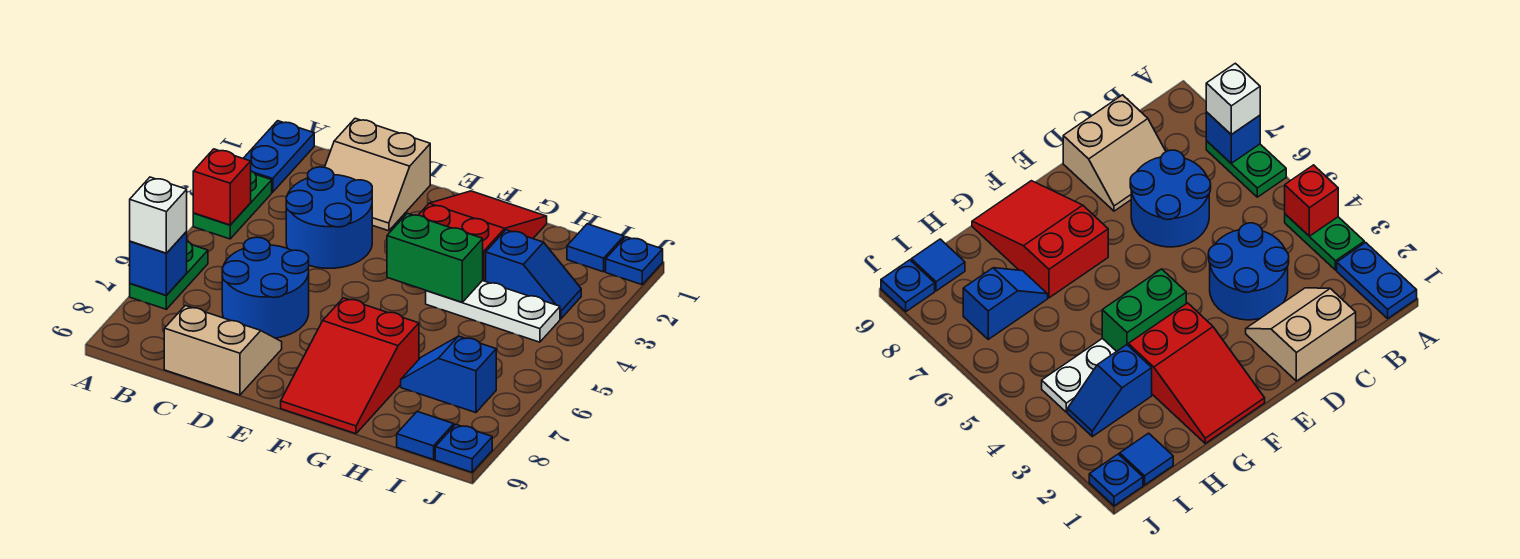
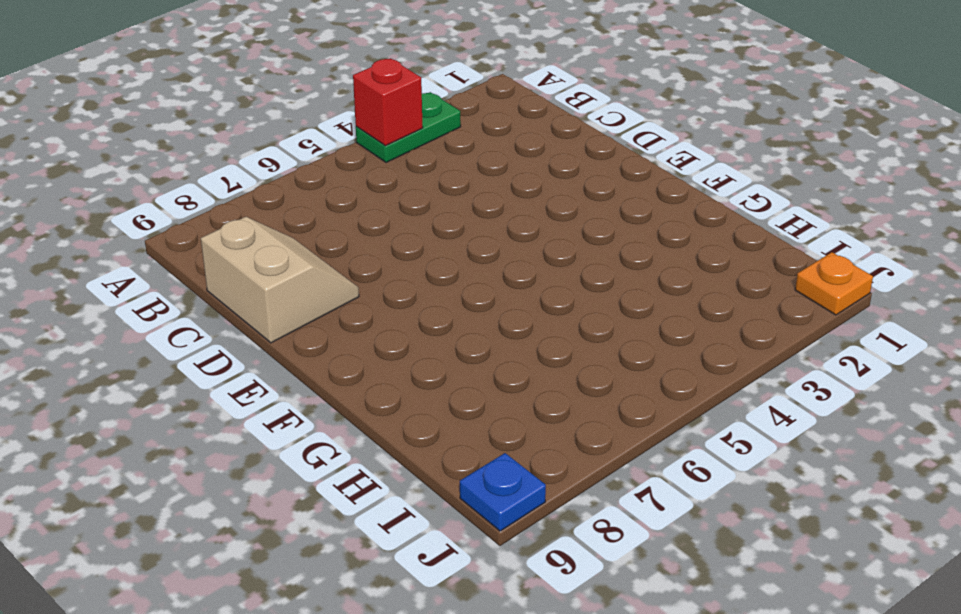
orange 1x1 plate [795,252,873,315] -> blue 1x1 plate [606,237,663,285]
none -> blue 1x2 plate [243,121,314,192]
none -> green 1x2 plate [130,241,208,309]
none -> tan 2x2 slope [325,118,430,231]

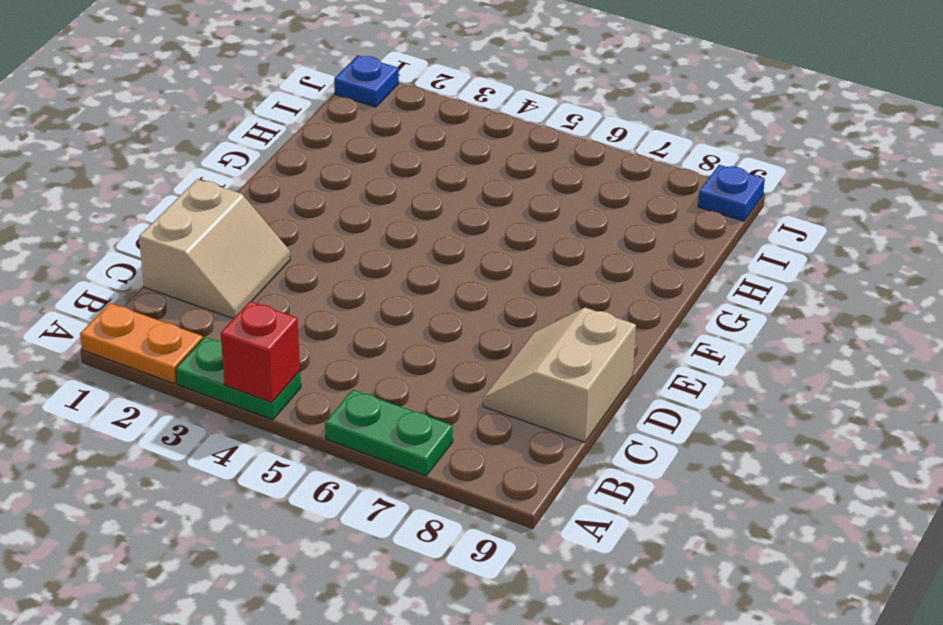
orange 1x2 plate [80,303,203,384] -> blue 1x2 plate [243,121,314,192]
none -> blue 2x2 round brick [286,167,372,268]
none -> blue 2x2 round brick [222,237,309,338]
none -> red 2x3 slope [419,191,547,281]

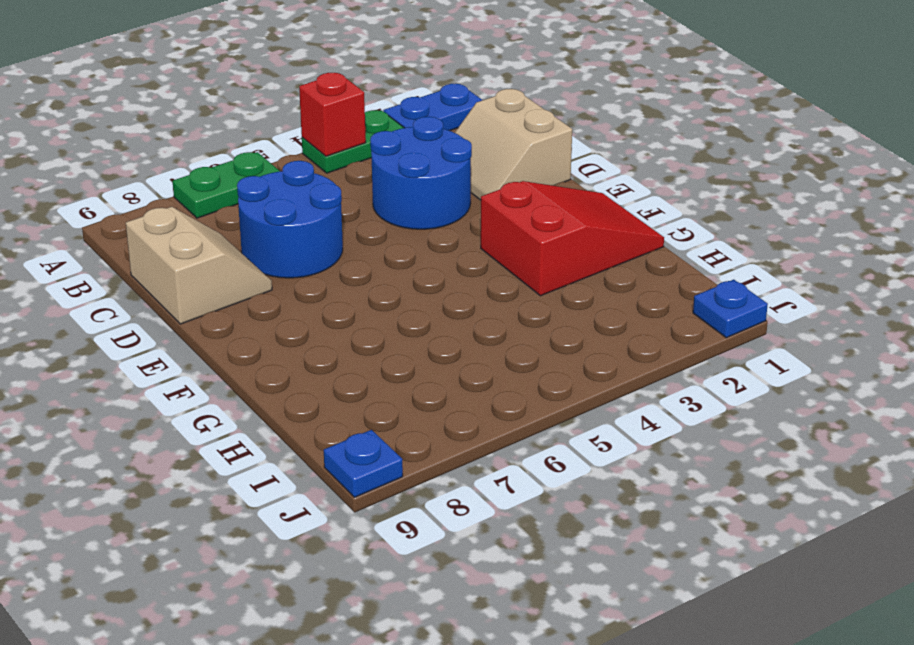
none -> red 2x3 slope [281,298,419,434]
none -> white 1x3 plate [426,281,560,342]
none -> blue 1x2 slope [486,230,581,319]

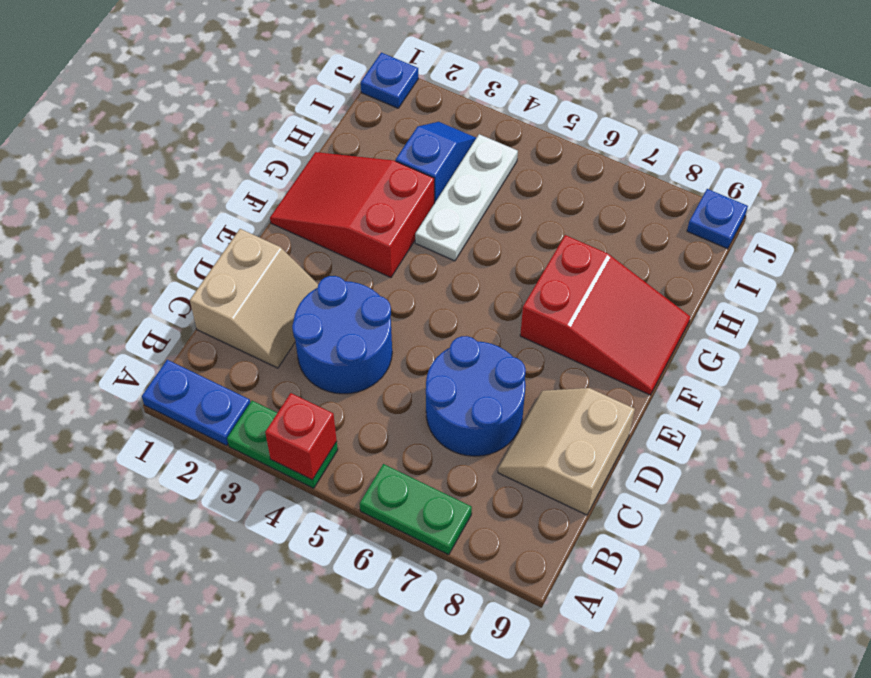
none -> blue 1x2 slope [401,336,496,413]
none -> blue 1x1 tile [567,224,624,272]
none -> blue 1x1 tile [397,411,454,460]

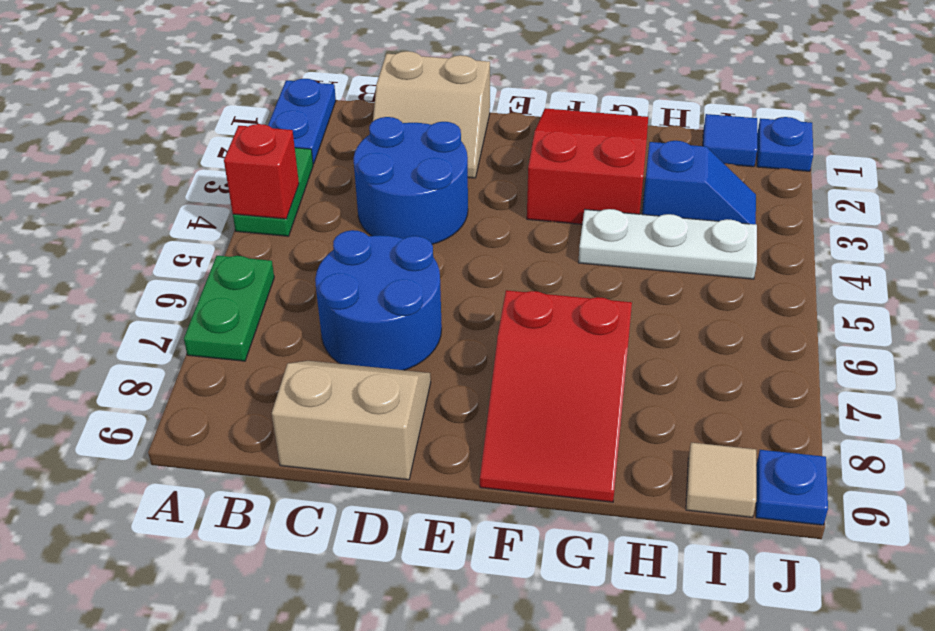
tan 1x1 tile [686,443,756,517] -> blue 1x1 tile [397,411,454,460]
none -> blue 1x2 slope [401,336,496,413]
none -> blue 1x1 brick [130,232,187,295]
none -> green 1x2 brick [387,213,483,302]

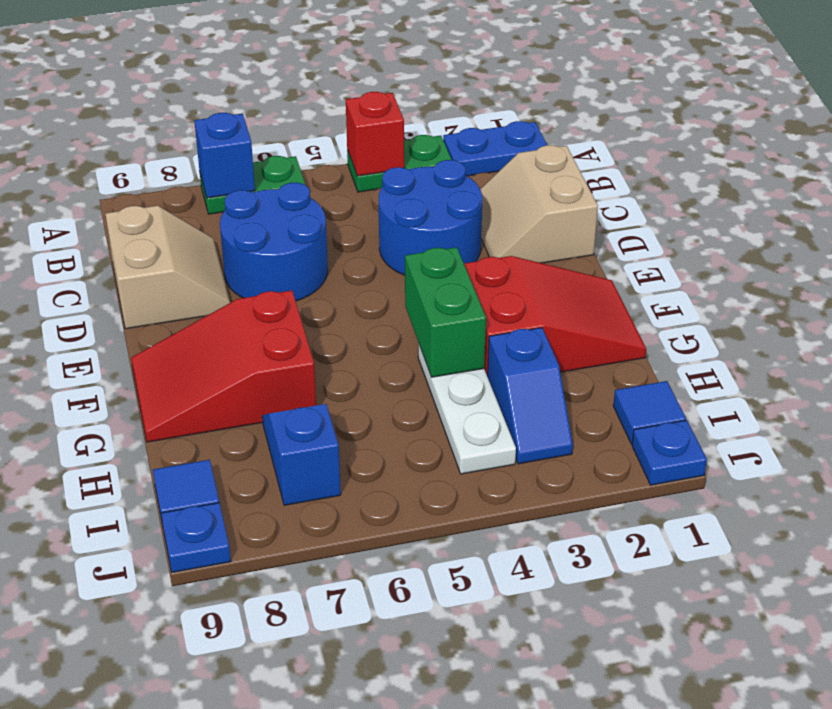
none -> white 1x1 brick [130,177,187,253]

